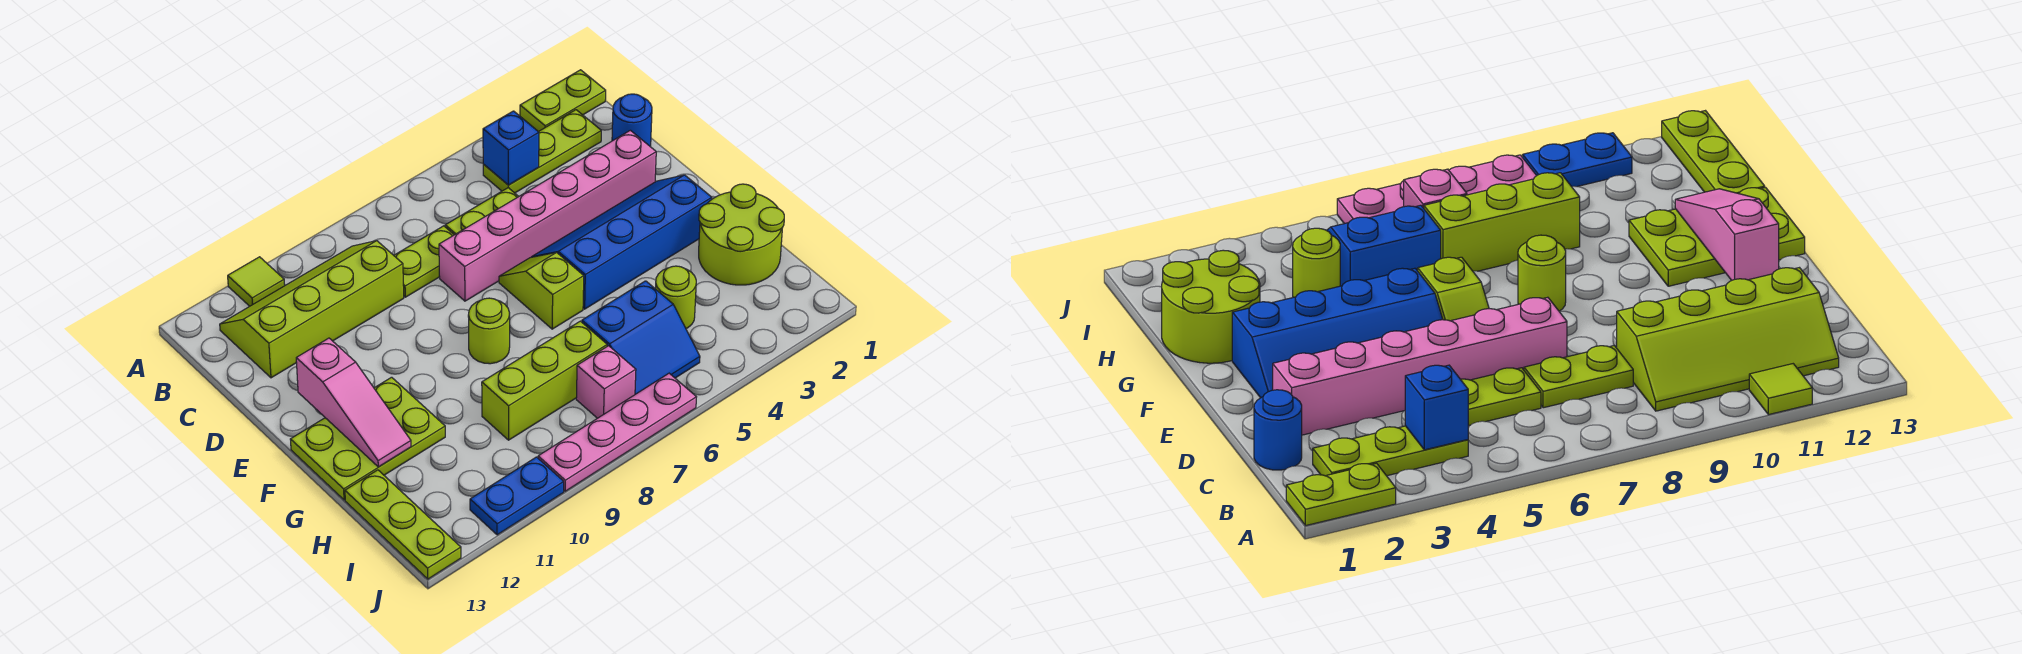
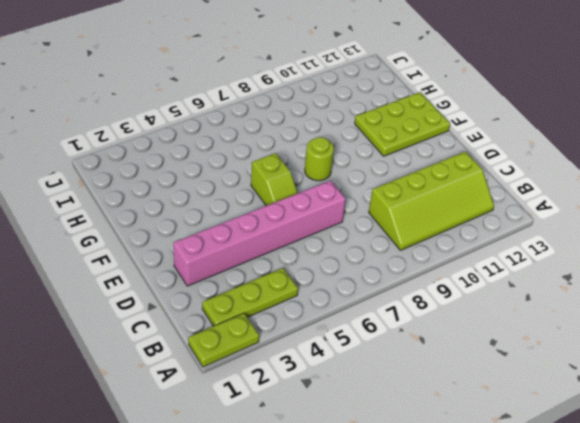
none -> lime 1x1 tile [228,257,285,306]
none -> blue 1x1 round brick [612,94,652,146]
none -> lime 1x2 plate [445,188,519,235]

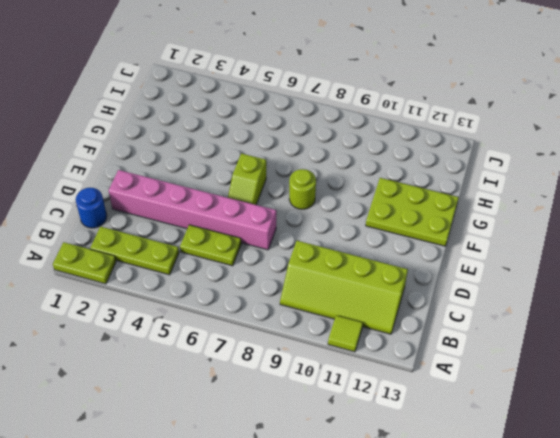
none -> lime 1x2 plate [394,226,454,297]
none -> blue 2x4 slope [532,175,712,309]
none -> lime 2x2 round brick [699,184,784,285]

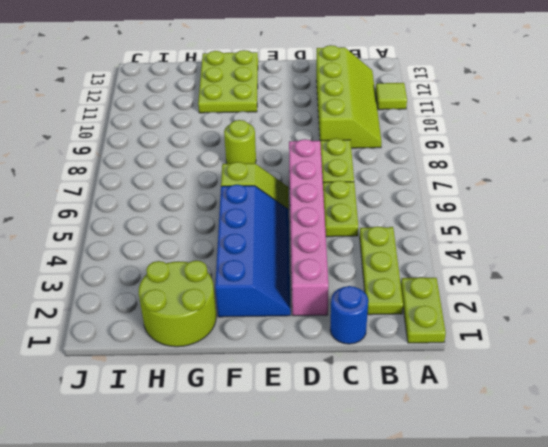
none -> lime 1x1 round brick [655,266,696,328]
none -> blue 2x2 slope [582,281,700,394]
none -> lime 1x3 brick [482,321,607,440]

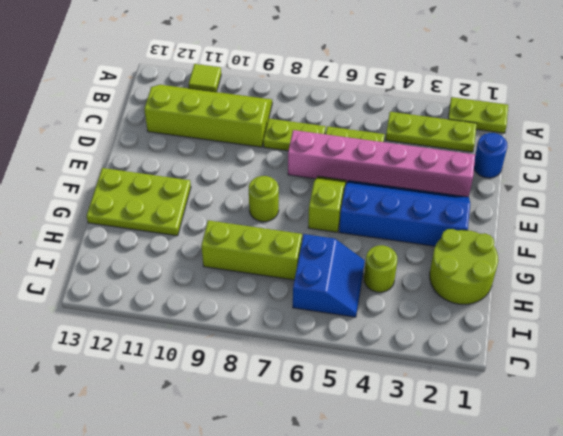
blue 2x2 slope [293,234,365,317] -> blue 2x2 slope turned to [582,281,700,394]
none -> lime 1x3 plate [345,470,461,579]
none -> pink 1x1 brick [576,346,636,418]
none -> pink 1x4 plate [538,373,696,491]

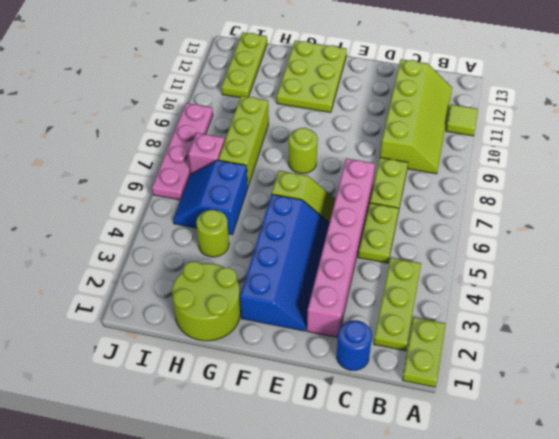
lime 1x3 plate [222,32,267,98] -> lime 1x3 plate turned to [345,470,461,579]
none -> blue 1x2 plate [470,457,564,535]
none -> blue 1x1 brick [483,111,539,185]
none -> pink 1x3 slope [296,338,411,467]

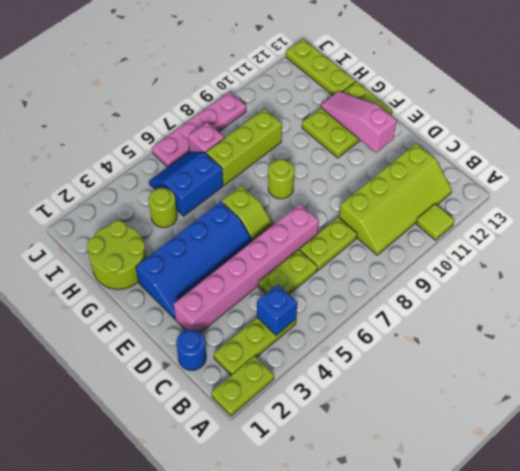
none -> blue 1x2 plate [470,457,564,535]

